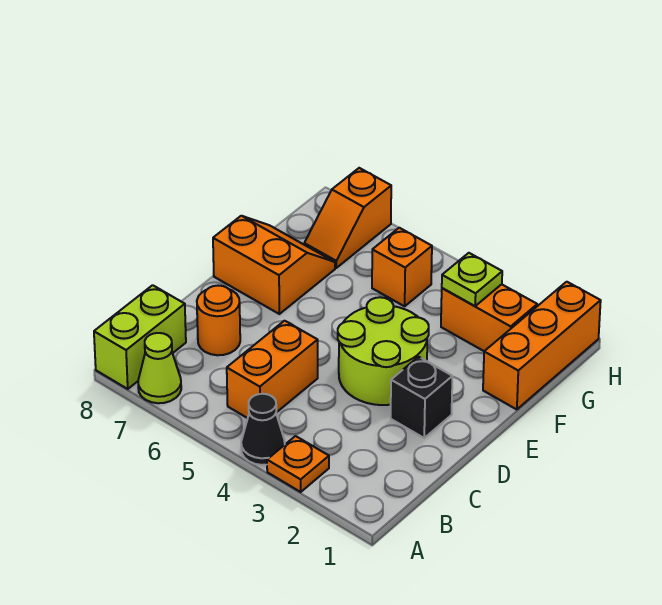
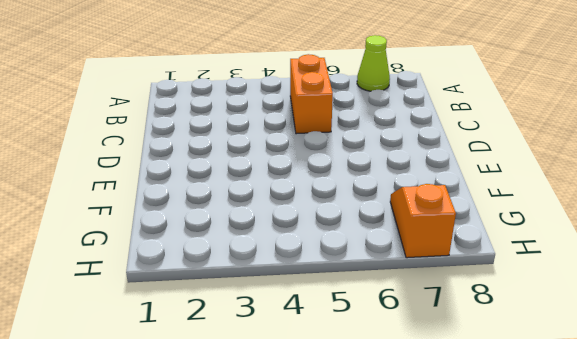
none -> orange 1x1 plate [267,436,329,492]
none -> black 1x1 cone [241,394,285,465]
none -> lime 1x2 brick [94,285,186,389]

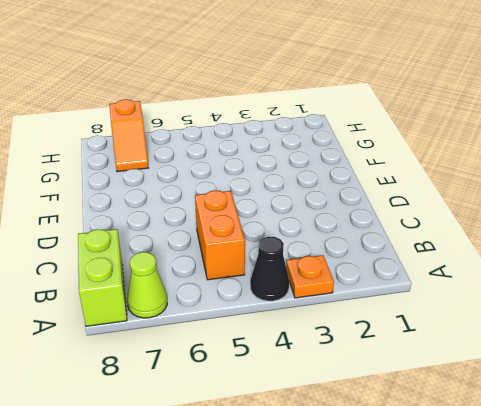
none -> orange 1x1 round brick [197,286,240,355]
none -> black 1x1 brick [391,357,453,438]
none -> lime 2x2 round brick [338,297,429,405]

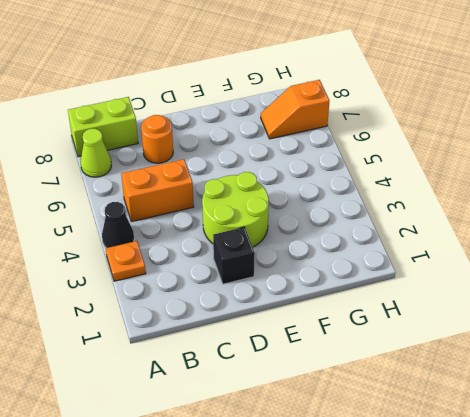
none -> orange 2x2 slope [213,216,335,314]
none -> orange 1x3 brick [483,282,601,410]
none -> orange 1x2 brick [441,284,537,351]

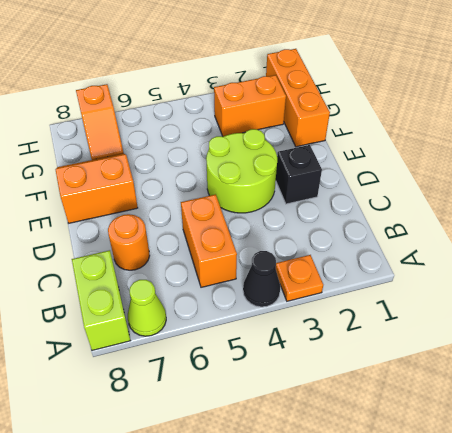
none -> orange 1x1 brick [372,228,432,306]
none -> lime 1x1 plate [442,253,502,306]

